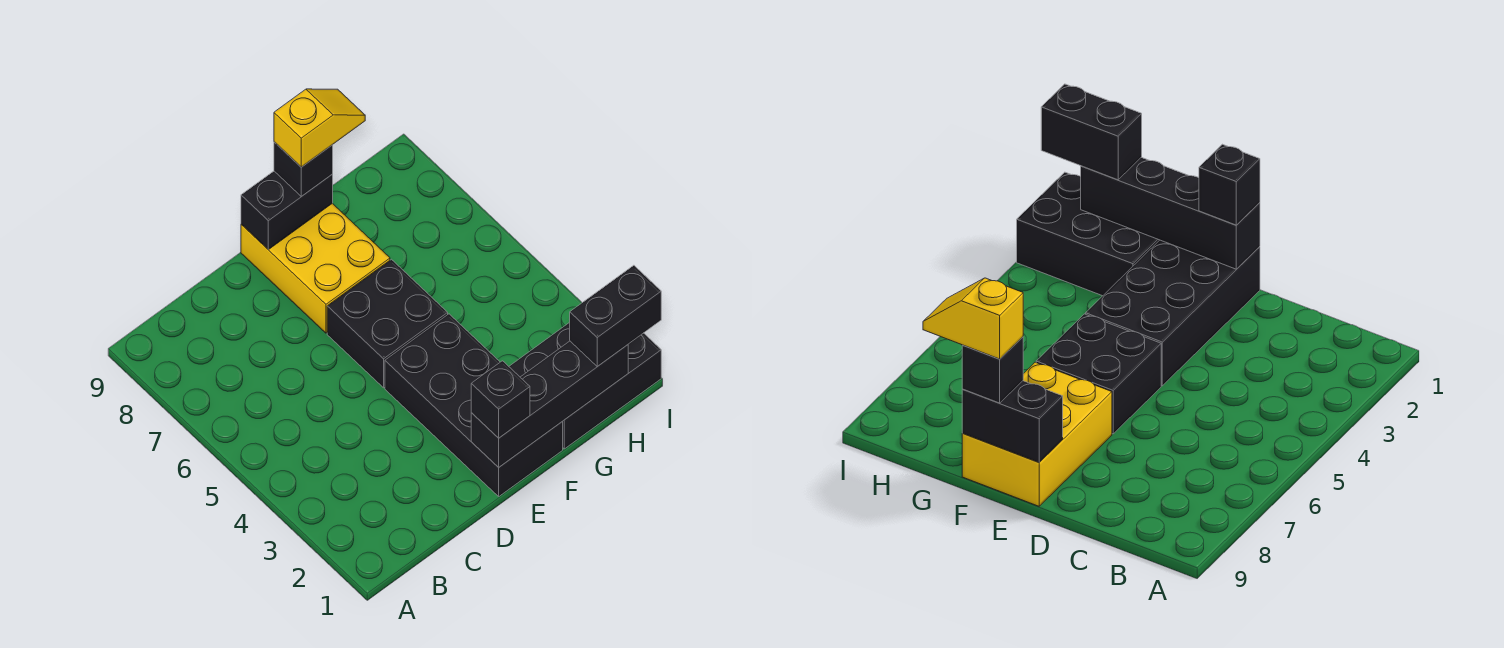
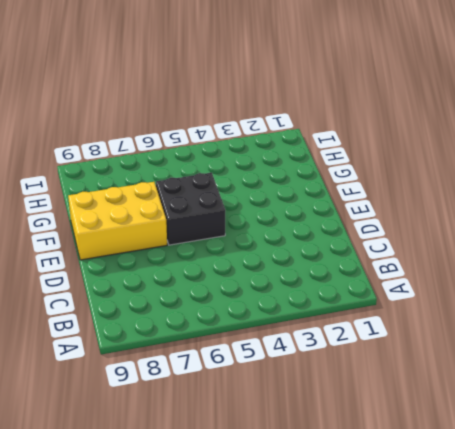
none -> black 2x4 brick [385,314,563,496]
none -> black 2x3 brick [509,322,661,449]

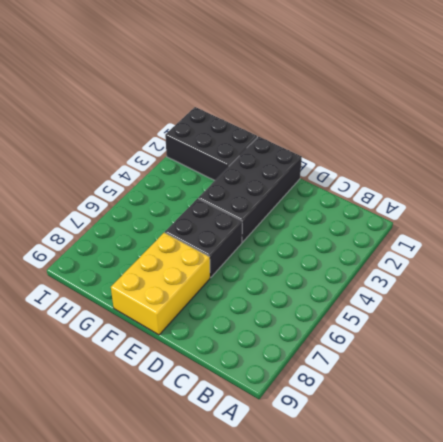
none -> black 1x4 brick [471,341,628,467]
none -> black 1x2 brick [241,171,333,250]

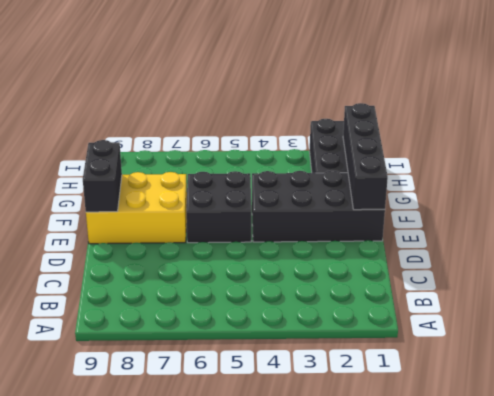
none -> black 1x1 brick [471,361,530,438]
none -> black 1x1 brick [274,142,333,196]

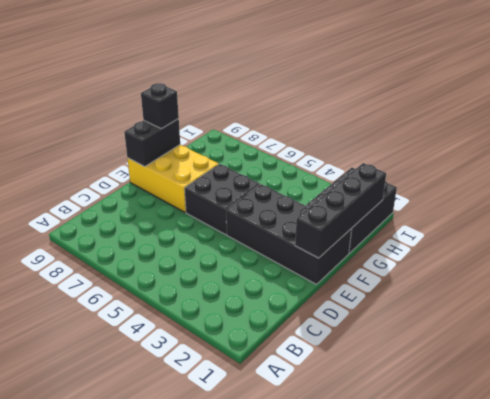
none -> black 1x1 brick [471,361,530,438]
none -> black 1x2 brick [570,265,661,366]

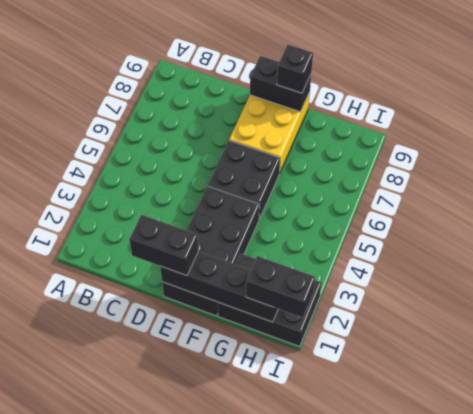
black 1x2 brick [129,215,198,276] -> black 1x1 brick [471,361,530,438]
none -> yellow 1x2 slope [274,89,365,167]

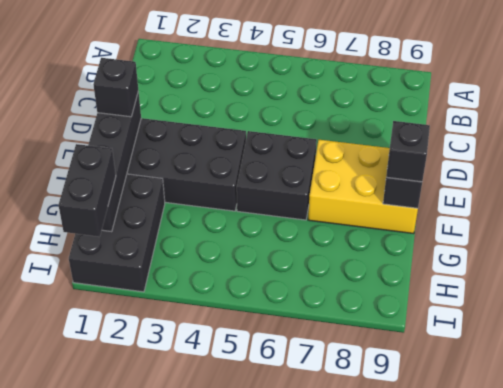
none -> yellow 1x2 slope [274,89,365,167]

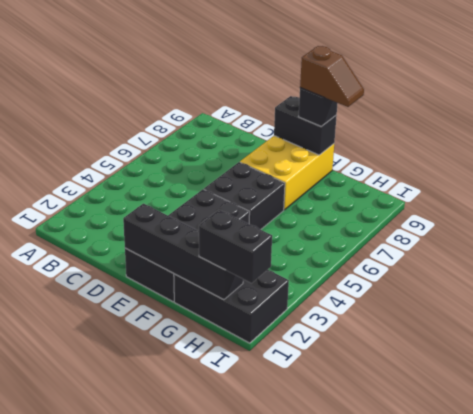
brown 1x2 slope [300,46,364,107] -> yellow 1x2 slope [274,89,365,167]
none -> black 1x1 brick [471,361,530,438]

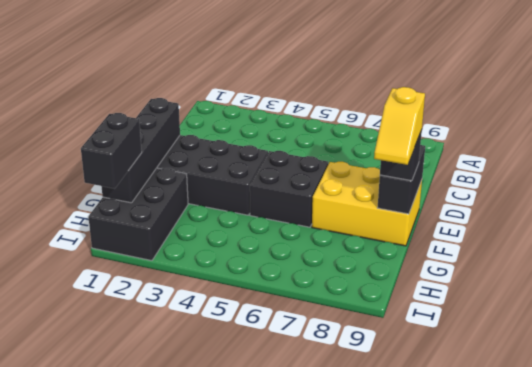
none -> black 1x1 brick [471,361,530,438]

